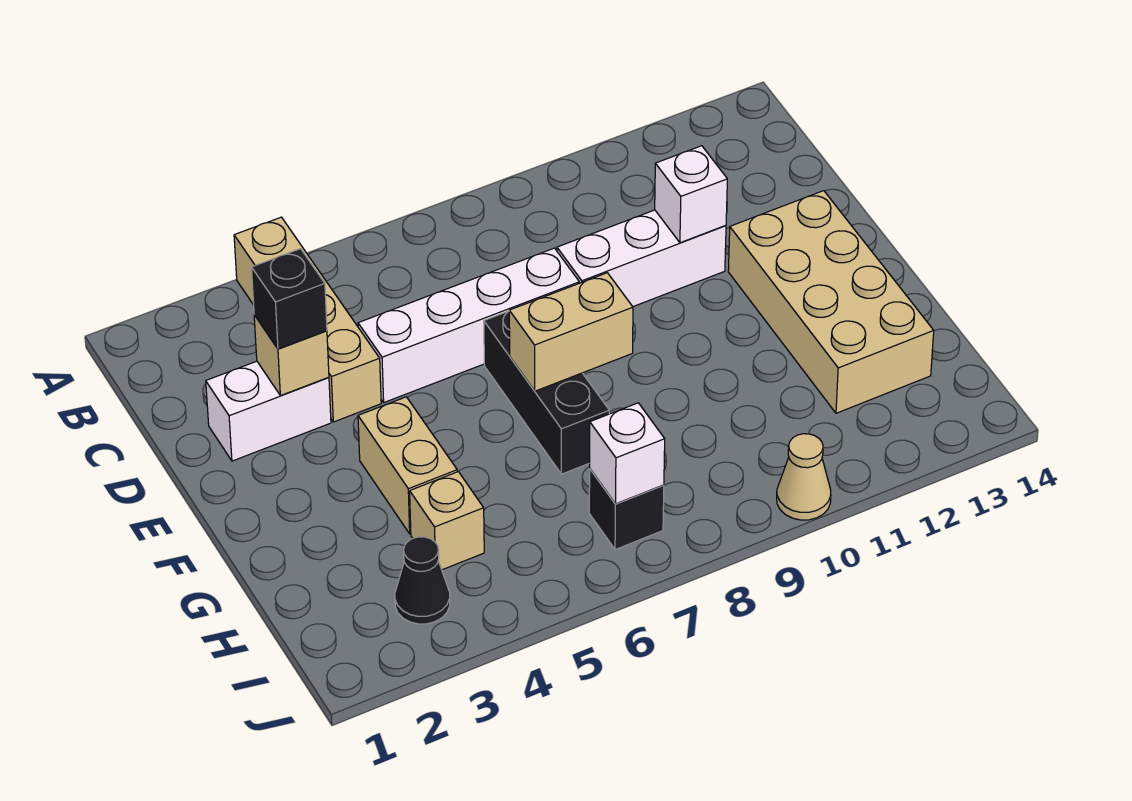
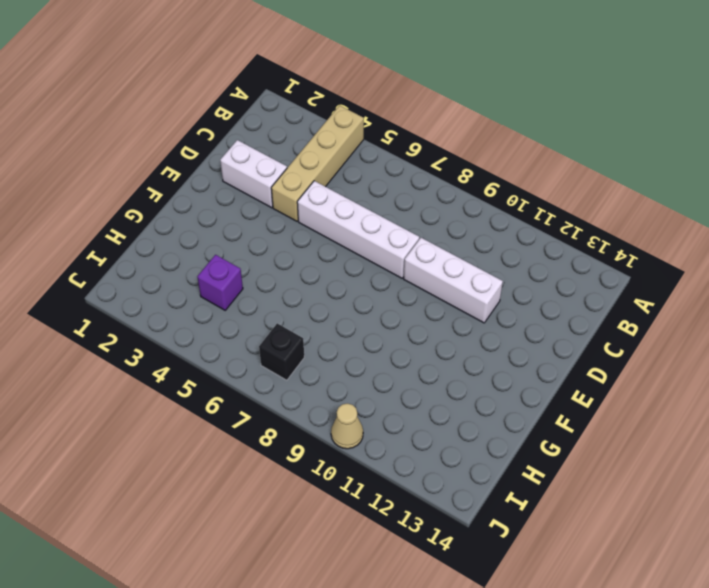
purple 1x1 brick [197,255,243,310] -> tan 1x1 brick [410,472,484,570]
none -> black 1x3 brick [484,311,609,474]
none -> tan 2x4 brick [728,191,934,413]
none -> tan 1x2 brick [358,397,457,534]

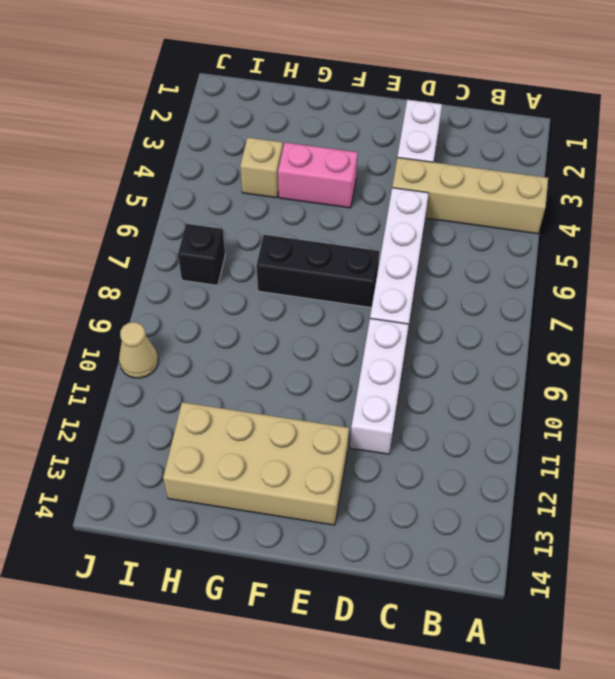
pink 1x2 brick [278,143,358,208] -> tan 1x2 brick [358,397,457,534]
none -> black 1x1 cone [395,537,450,624]
none -> tan 1x1 brick [254,315,329,396]
none -> white 1x1 brick [655,146,727,243]

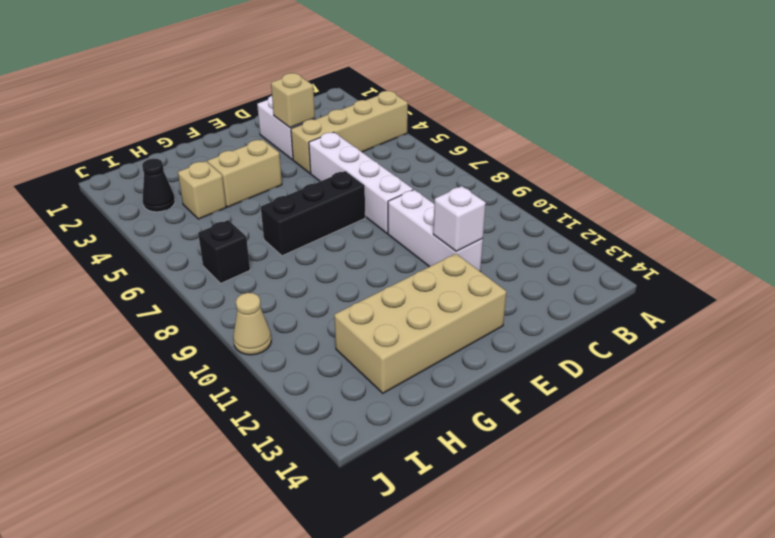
none -> tan 1x2 brick [509,273,633,391]
none -> white 1x1 brick [590,403,665,504]
none -> black 1x1 brick [252,249,327,349]

